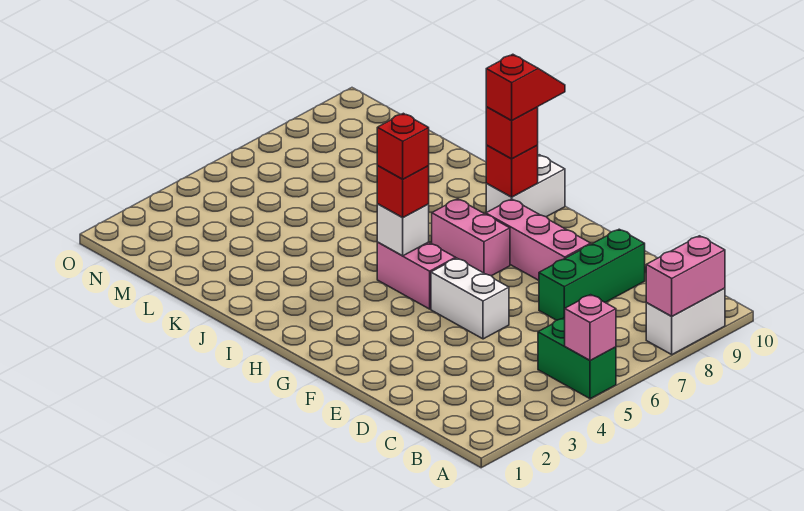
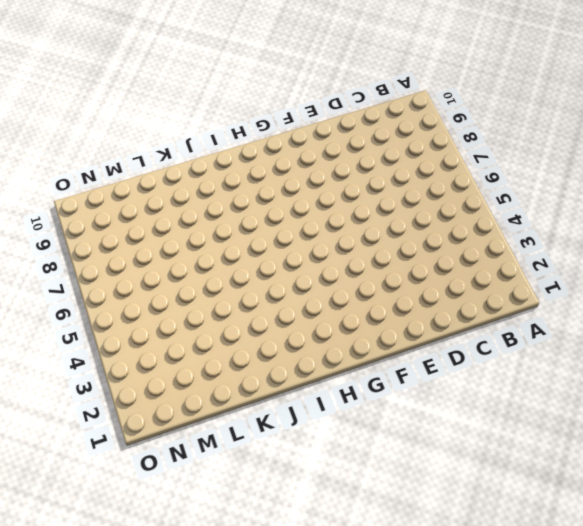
none -> green 1x2 brick [538,318,616,399]
none -> white 1x2 brick [646,288,725,354]
none -> green 1x3 brick [539,229,645,320]

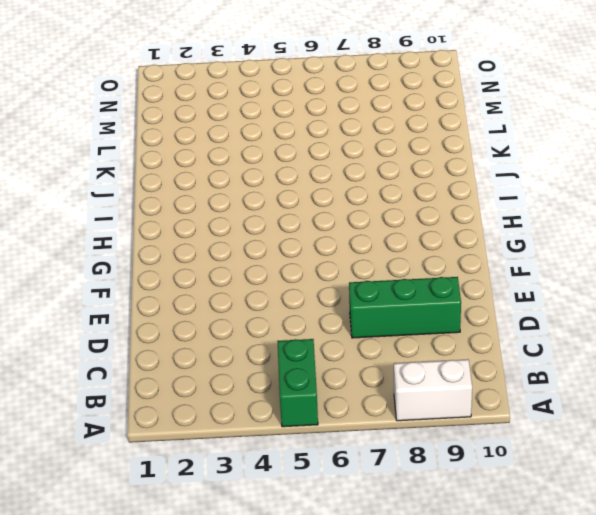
none -> white 1x2 brick [431,258,509,339]
none -> pink 1x3 brick [486,199,591,280]
none -> pink 1x2 brick [377,242,456,309]

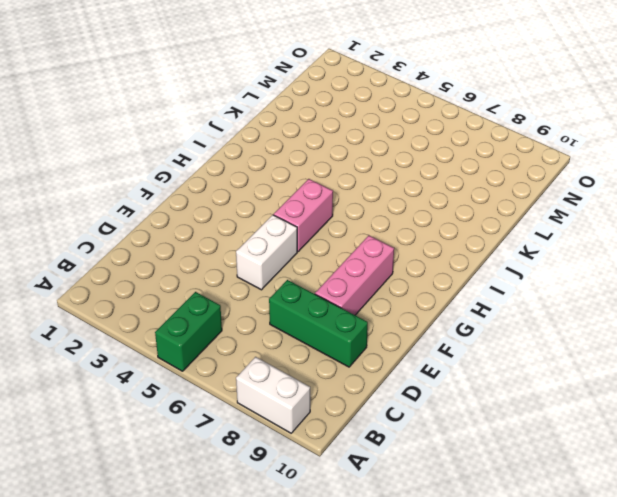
none -> pink 1x2 brick [432,199,510,276]
none -> white 1x2 brick [486,155,565,217]
none -> pink 1x1 brick [565,295,616,361]

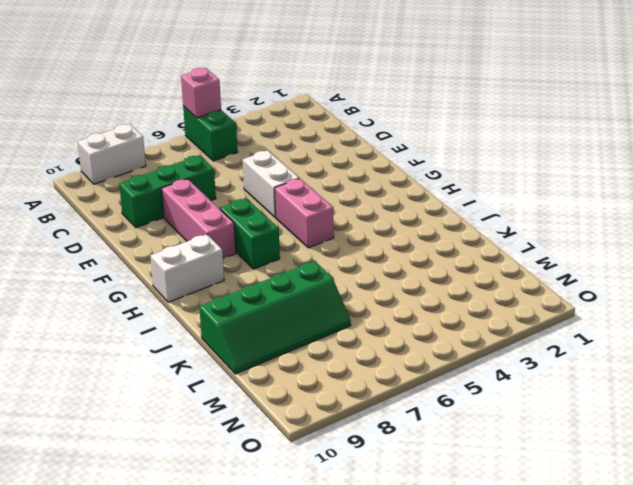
green 1x2 brick [220,198,280,269] -> pink 1x2 brick [432,199,510,276]
green 2x4 slope [199,261,351,374] -> none
none -> pink 1x2 brick [646,236,725,316]
none -> white 1x1 brick [377,204,429,256]
none -> red 1x1 brick [486,145,538,197]

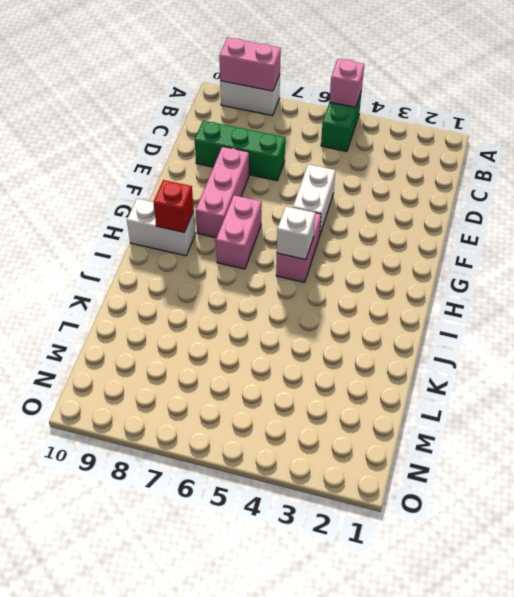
none -> red 1x1 brick [377,165,429,218]
none -> red 1x1 brick [486,107,538,159]
none -> red 1x1 brick [377,113,429,179]

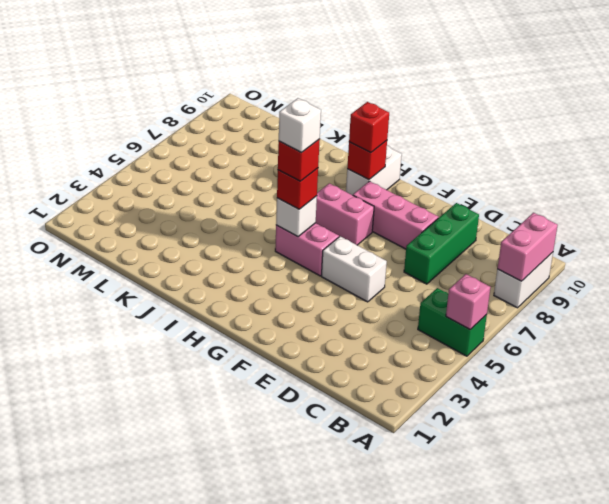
white 1x1 brick [279,98,321,153] -> none
none -> red 1x2 slope [486,54,565,121]

